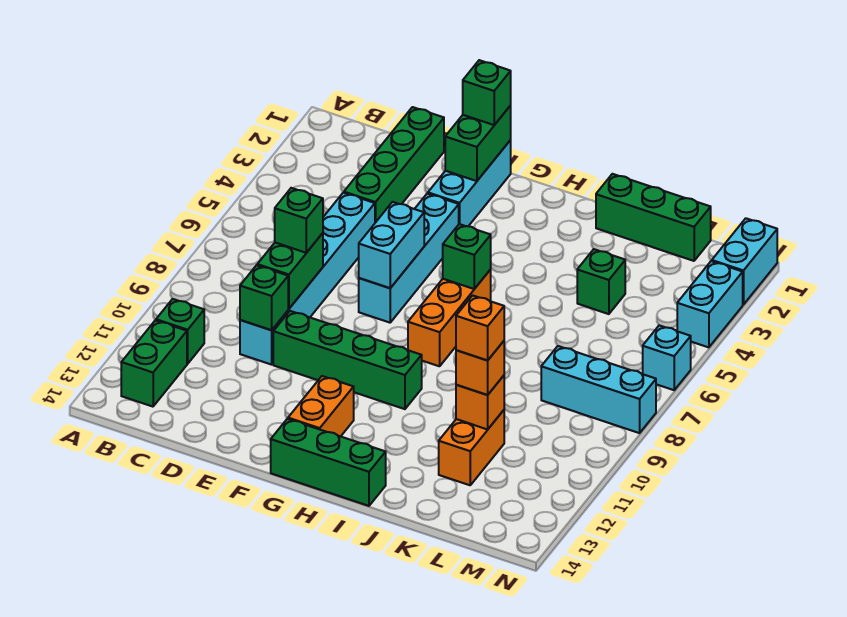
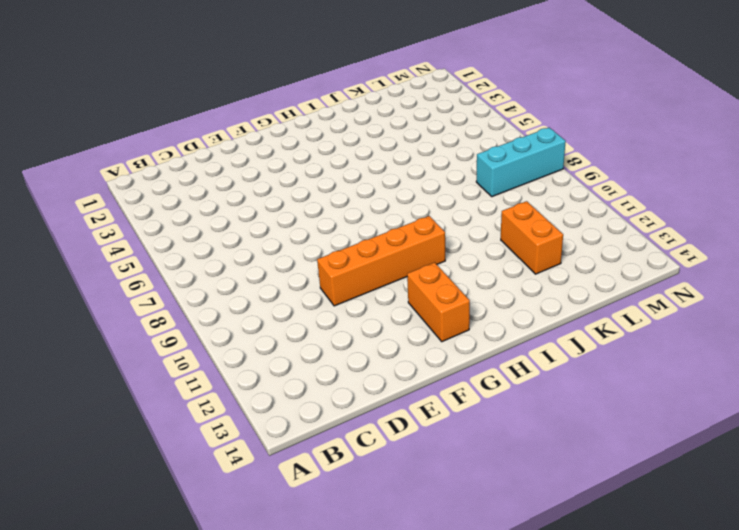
orange 1x4 brick [317,216,445,306] -> green 1x4 brick [273,311,422,409]
none -> green 1x1 brick [156,299,204,364]
none -> green 1x2 brick [121,320,187,407]
none -> green 1x4 brick [344,107,444,223]

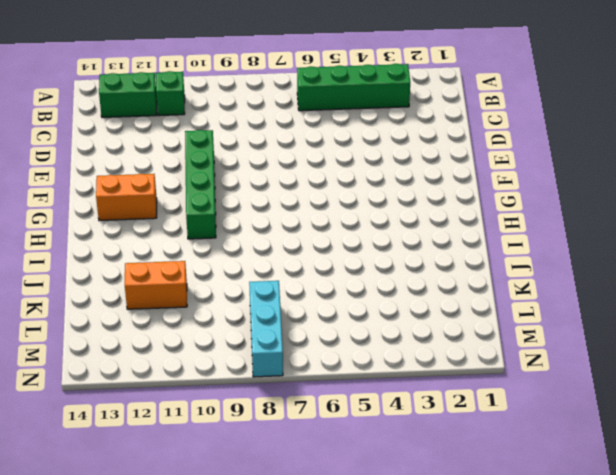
green 1x4 brick [297,64,410,111] -> green 1x4 brick moved to [344,107,444,223]
none -> cyan 1x6 brick [240,193,375,365]
none -> cyan 1x3 brick [428,140,511,226]
none -> cyan 1x4 brick [359,194,459,323]

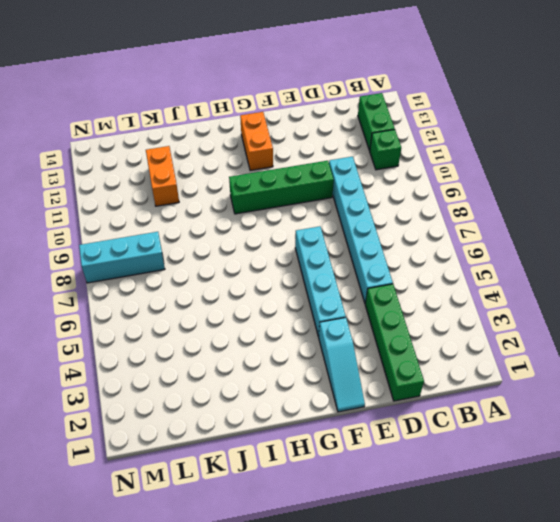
cyan 1x3 slope [319,318,365,412] -> cyan 1x3 brick [428,140,511,226]
none -> green 1x3 brick [271,419,386,506]
none -> orange 1x3 brick [408,270,491,366]
none -> green 1x3 brick [596,174,711,261]

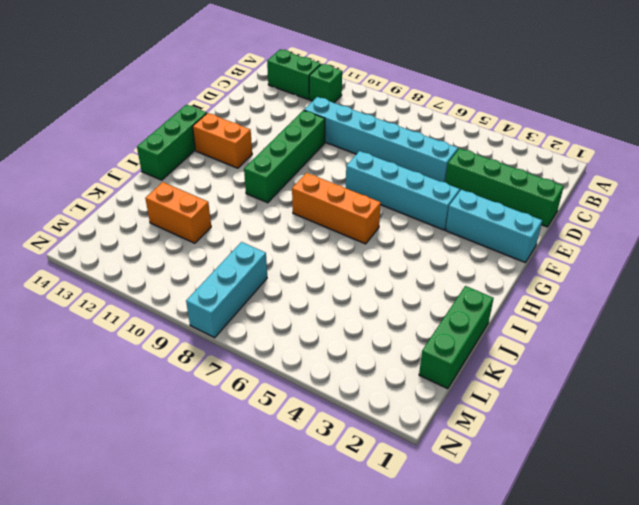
none -> green 1x1 brick [577,249,625,314]
none -> cyan 1x2 brick [712,218,777,305]
none -> cyan 1x2 brick [677,261,743,347]

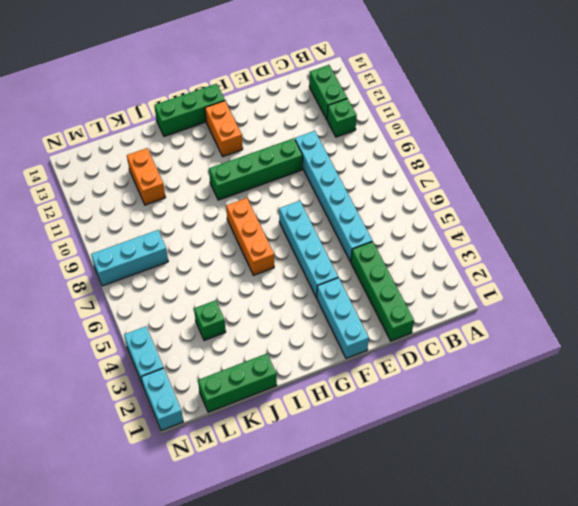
none -> cyan 1x1 brick [643,325,691,390]
none -> green 1x2 brick [257,233,323,309]
none -> green 1x1 brick [240,265,288,330]

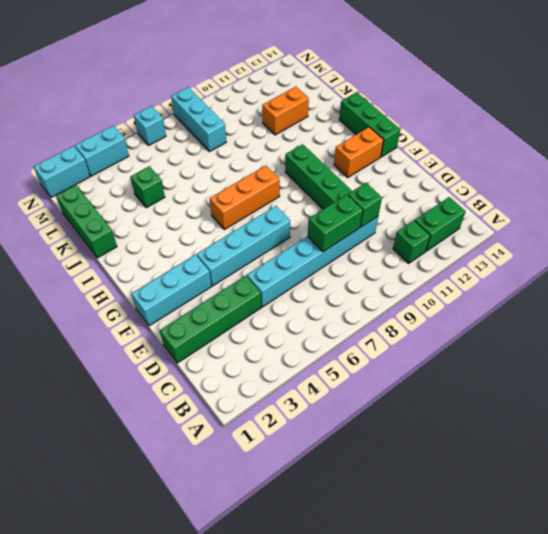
none -> green 1x2 brick [445,106,511,181]
none -> cyan 1x2 brick [359,202,424,288]
none -> green 1x1 brick [443,224,491,289]

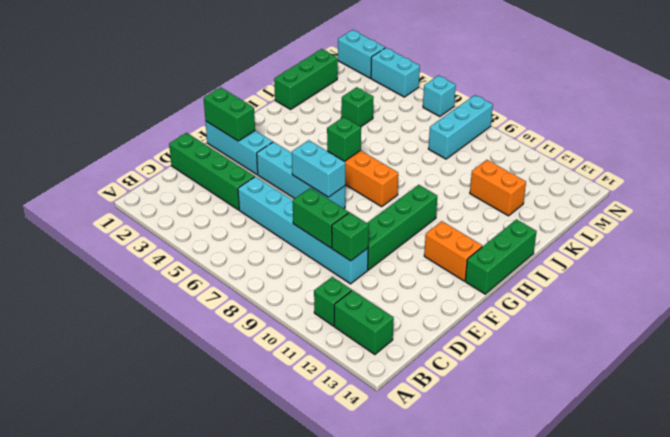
none -> orange 1x1 brick [456,376,504,429]
none -> green 1x1 brick [275,188,323,253]
none -> green 1x1 brick [463,60,511,125]

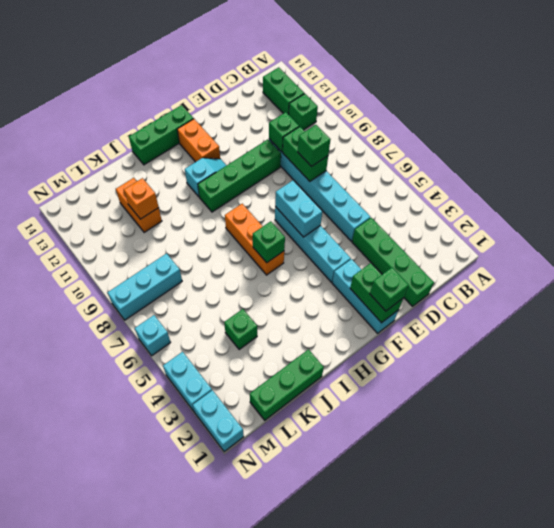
cyan 1x2 slope [185,158,227,197] -> none
none -> orange 1x1 brick [456,341,504,395]
none -> orange 1x1 brick [456,295,504,360]

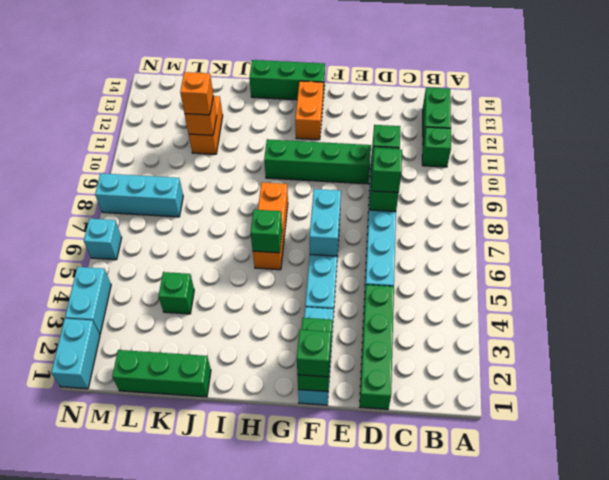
none -> orange 1x1 brick [456,295,504,360]

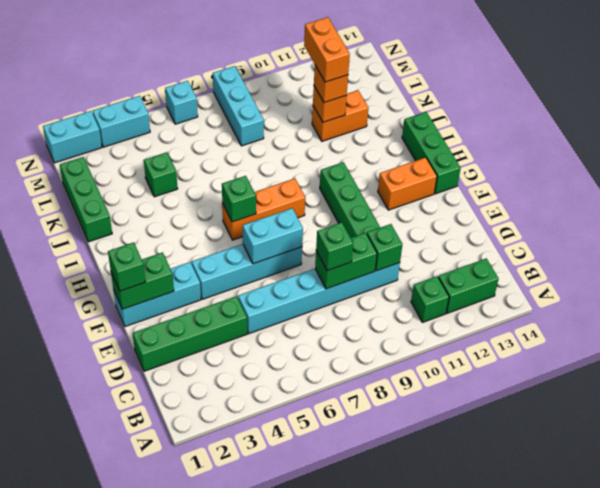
orange 1x2 brick [304,17,350,82] -> orange 1x1 brick [456,295,504,360]

